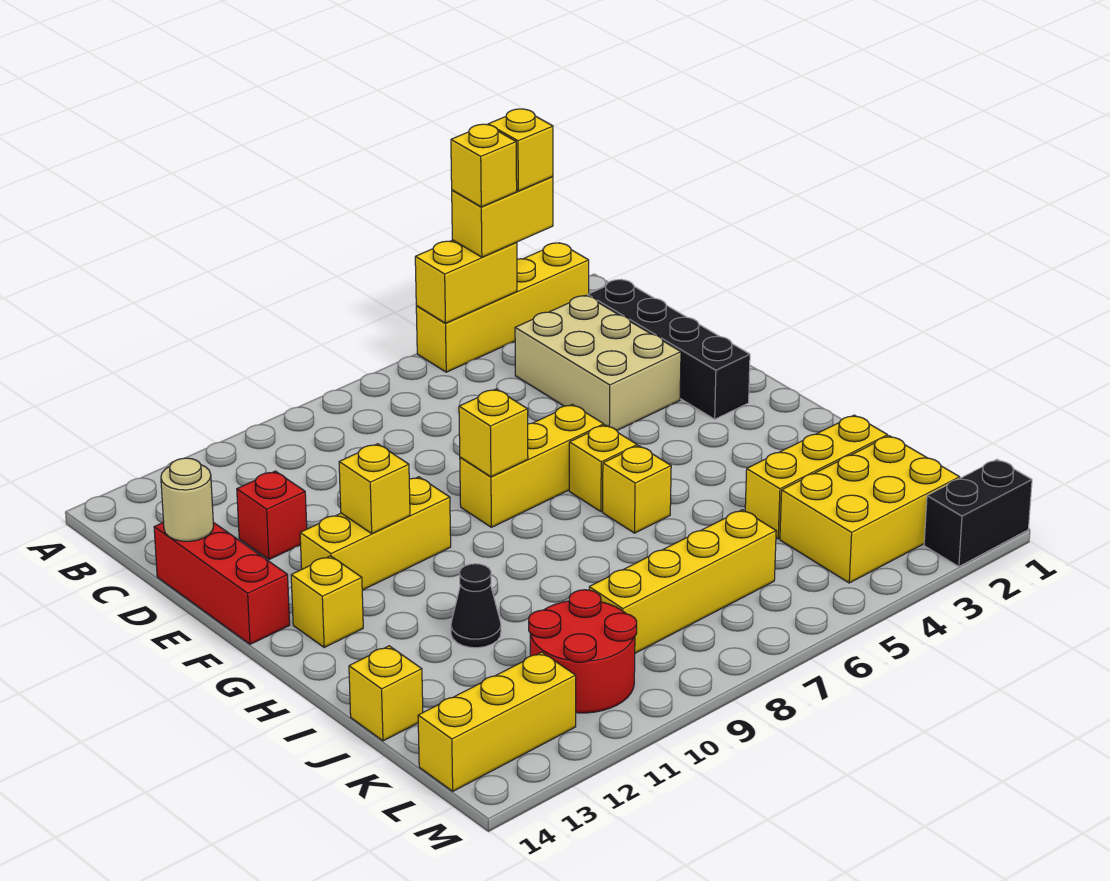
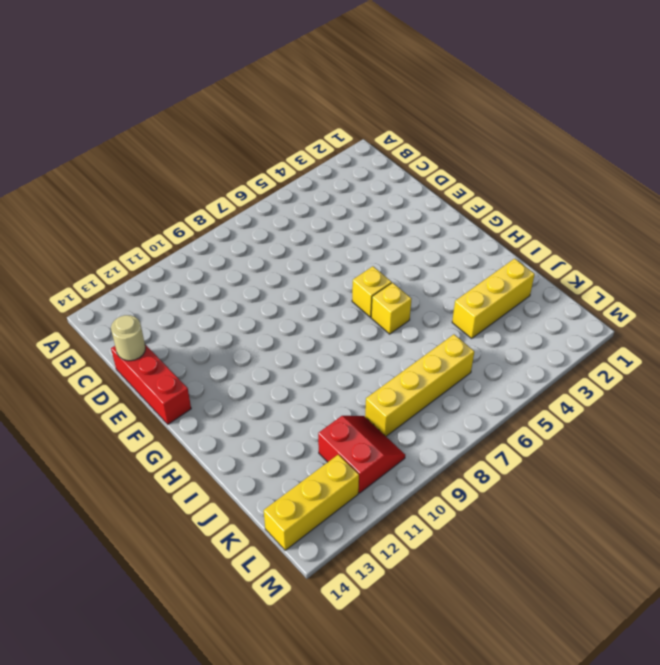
red 2x2 slope [318,416,405,493] -> red 2x2 round brick [529,590,637,713]
none -> yellow 1x4 brick [416,243,589,372]
none -> black 1x4 brick [588,279,750,419]
none -> tan 2x3 brick [515,295,681,430]

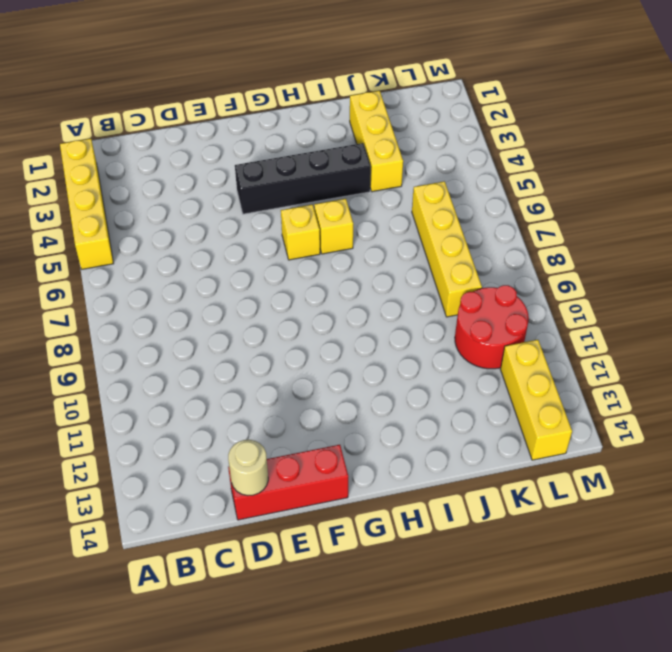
black 1x4 brick [235,143,371,214] -> black 1x4 brick moved to [588,279,750,419]
none -> tan 2x3 brick [515,295,681,430]
none -> red 1x1 brick [237,471,307,560]
none -> yellow 1x3 brick [460,405,604,527]

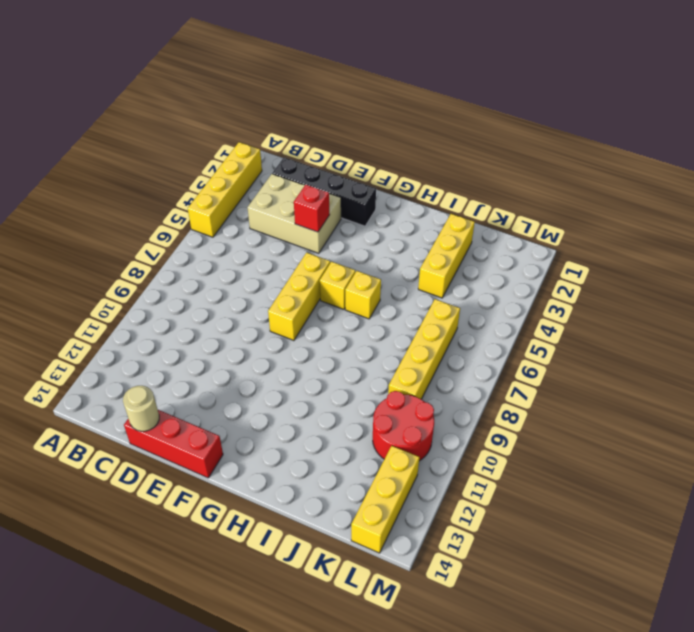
red 1x1 brick [294,185,330,232] -> red 1x1 brick moved to [237,471,307,560]
none -> yellow 1x3 brick [300,477,451,590]
none -> yellow 1x1 brick [291,556,363,647]
none -> black 1x1 cone [451,564,501,648]

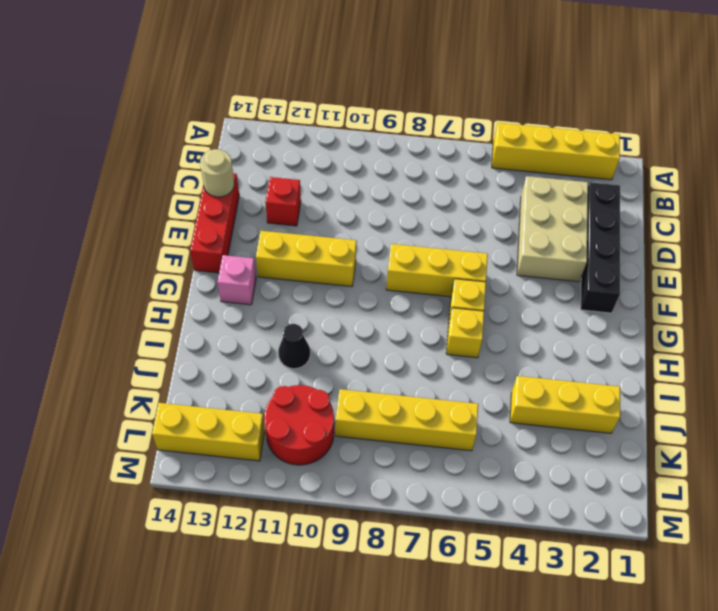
pink 1x1 brick [218,255,256,305] -> yellow 1x1 brick [291,556,363,647]
none -> yellow 1x1 brick [349,646,423,741]
none -> yellow 2x3 brick [780,436,960,583]
none -> black 1x2 brick [924,460,1032,567]

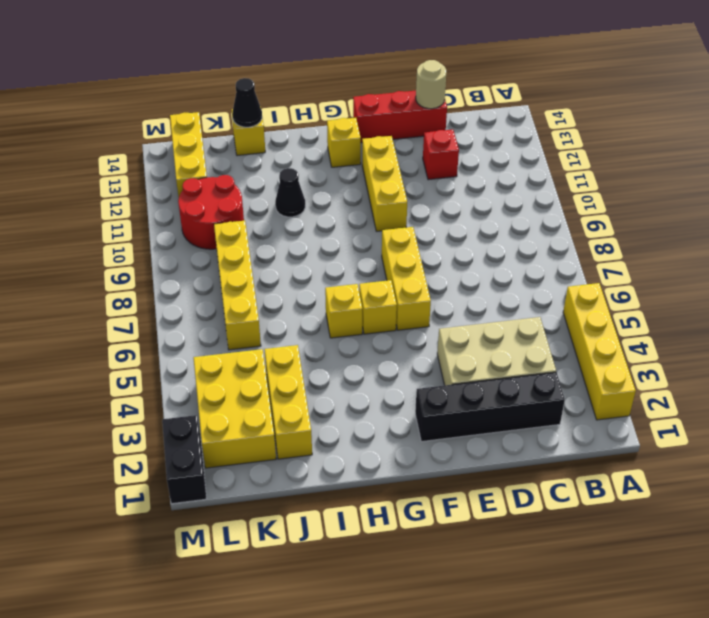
black 1x1 cone [232,78,262,127] -> none
none -> yellow 1x2 brick [415,240,517,323]
none -> yellow 1x1 brick [459,389,528,477]
none -> yellow 1x1 brick [339,444,410,533]

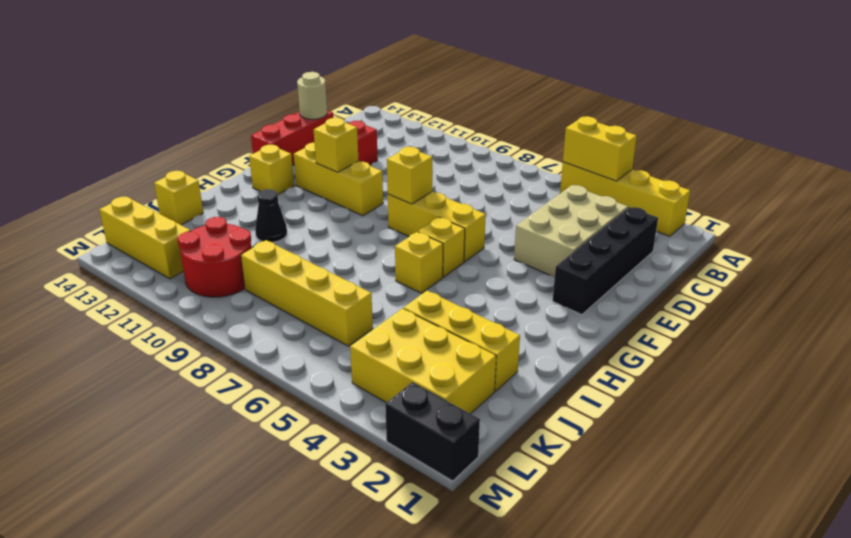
none -> yellow 1x2 brick [452,176,553,257]
none -> yellow 1x1 brick [488,109,553,191]
none -> yellow 1x1 brick [451,124,517,207]

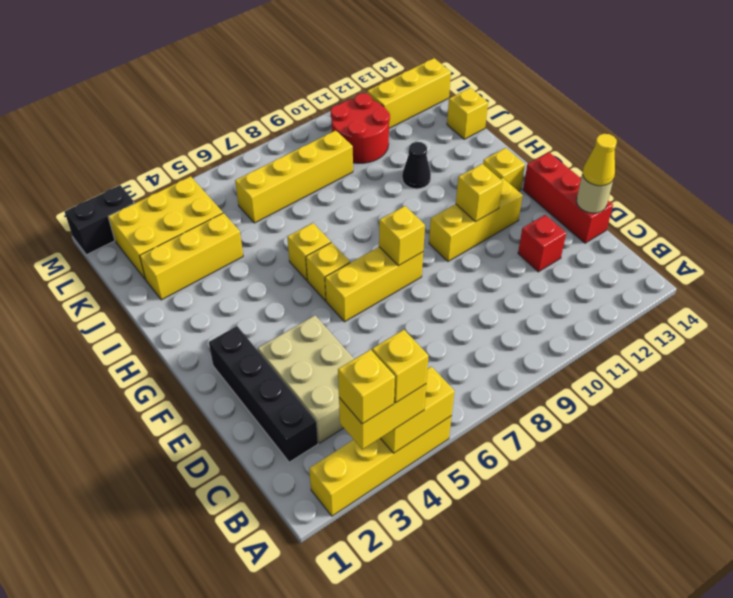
yellow 1x1 cone [583,134,617,186] -> none

